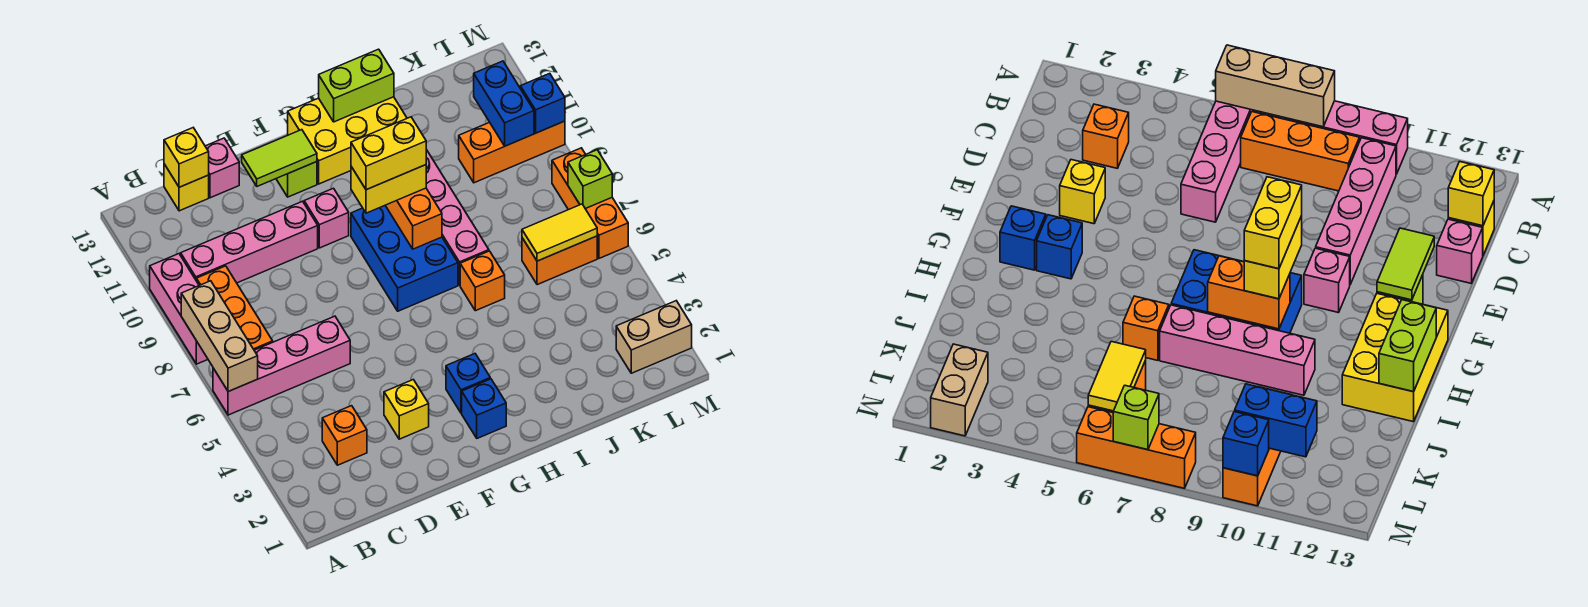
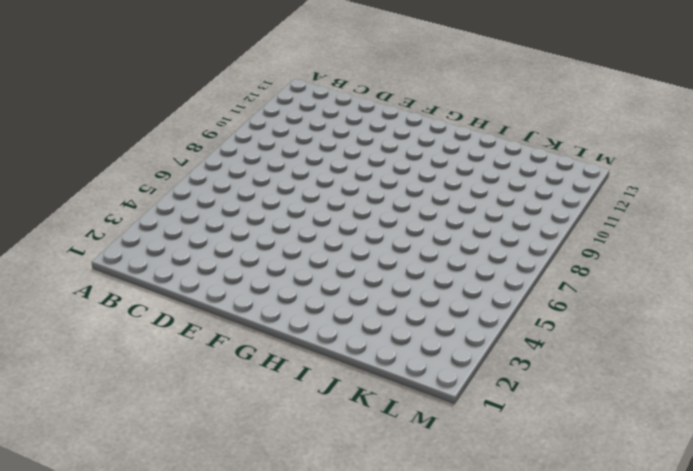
none -> pink 1x4 brick [213,316,350,415]
none -> pink 1x3 brick [150,254,208,364]
none -> orange 1x3 brick [196,266,273,350]
none -> pink 1x4 brick [181,201,318,283]

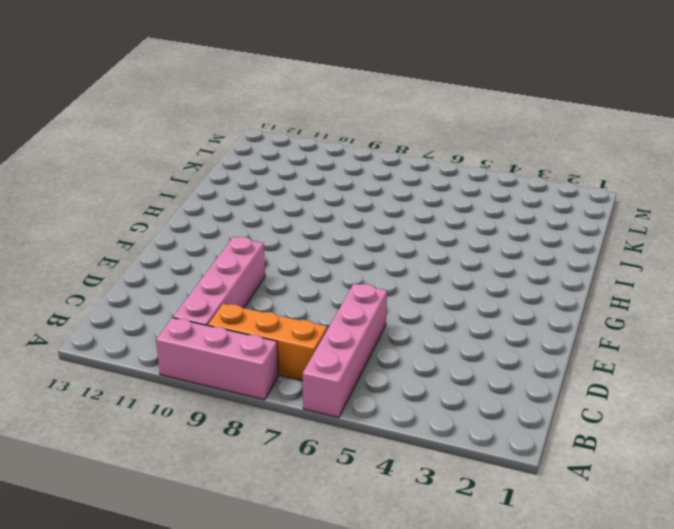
none -> orange 1x1 brick [322,406,367,465]
none -> yellow 1x1 brick [164,164,209,211]
none -> pink 1x1 brick [205,138,239,198]
none -> yellow 1x1 brick [384,380,429,439]

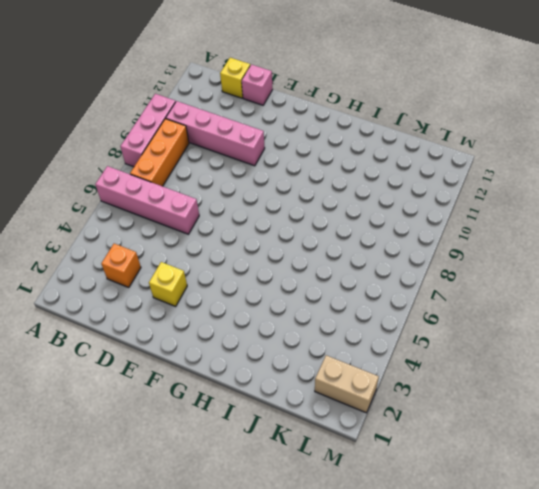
none -> pink 1x1 brick [304,188,349,248]
none -> lime 1x1 brick [276,162,317,197]
none -> blue 1x1 brick [462,379,506,438]
none -> blue 1x1 brick [446,354,490,413]

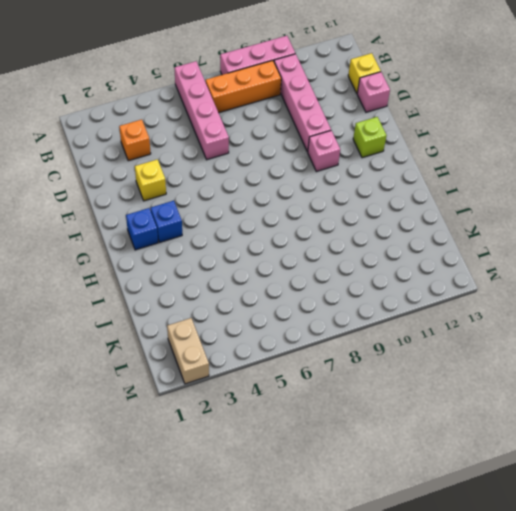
none -> blue 2x3 brick [351,206,458,311]
none -> yellow 2x3 brick [288,97,407,184]
none -> orange 1x1 brick [460,251,505,311]
none -> pink 1x4 brick [426,150,489,285]

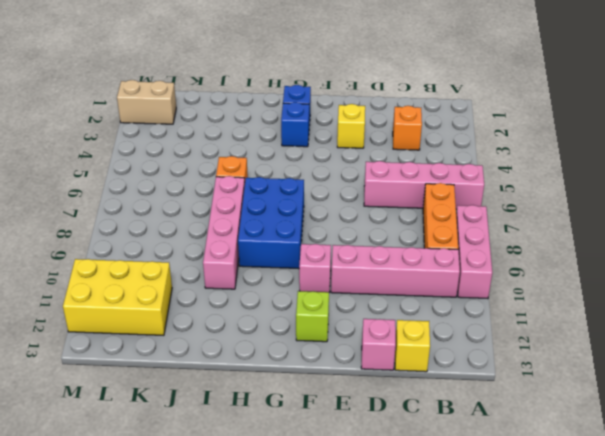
yellow 2x3 brick [63,259,172,335] -> yellow 2x3 brick moved to [288,97,407,184]
none -> orange 1x2 brick [522,236,597,285]
none -> orange 1x3 brick [459,121,565,183]
none -> orange 1x3 brick [552,148,628,258]
none -> tan 1x3 brick [181,281,258,392]

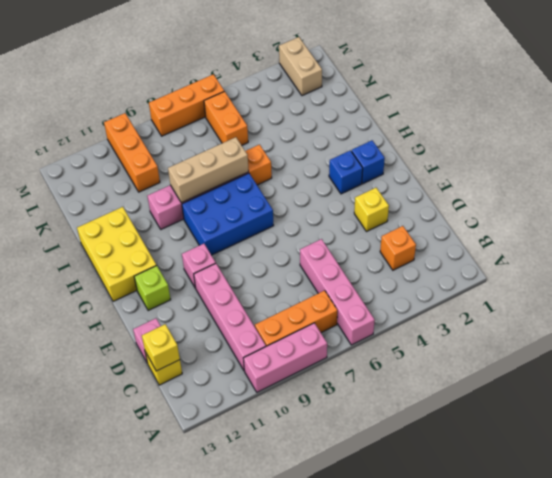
tan 1x3 brick [168,137,249,203] -> tan 1x3 brick moved to [181,281,258,392]
none -> lime 1x2 tile [242,130,317,186]
none -> orange 1x2 brick [385,188,442,249]
none -> lime 1x2 brick [319,49,394,122]
none -> yellow 1x2 tile [522,204,597,261]

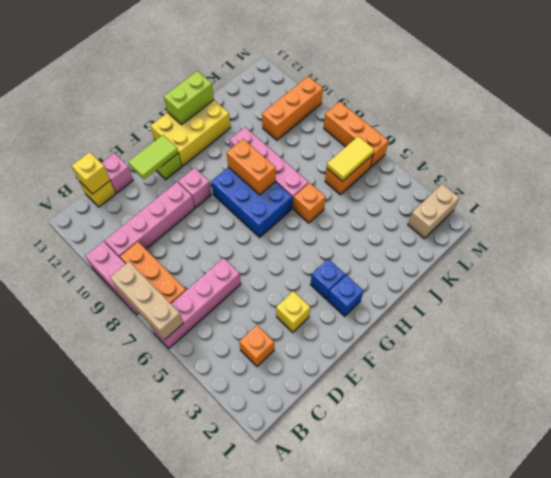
none -> blue 1x2 brick [474,61,534,146]
none -> lime 1x1 brick [568,150,612,209]
none -> blue 1x1 brick [520,73,565,133]
none -> yellow 1x2 brick [351,165,426,213]

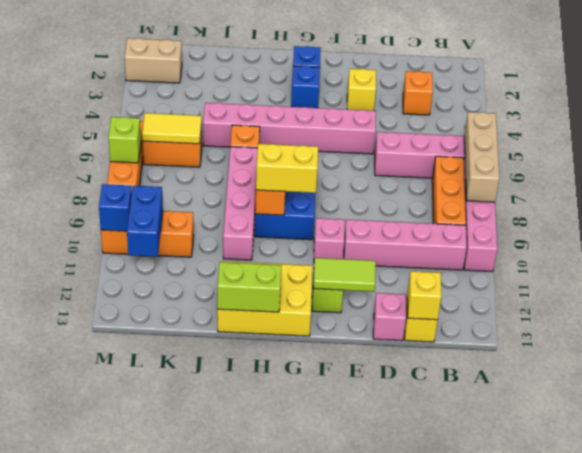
pink 1x6 brick [203,103,376,154] -> none
none -> yellow 1x2 brick [351,117,426,190]

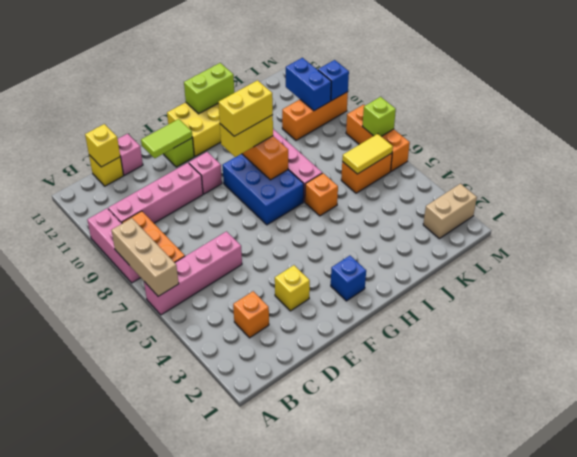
none -> blue 1x1 brick [446,354,490,413]

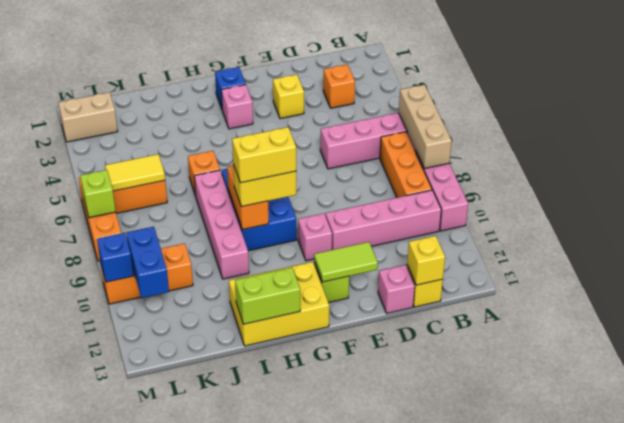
pink 1x1 brick [221,85,253,129] -> blue 1x1 brick [446,354,490,413]

